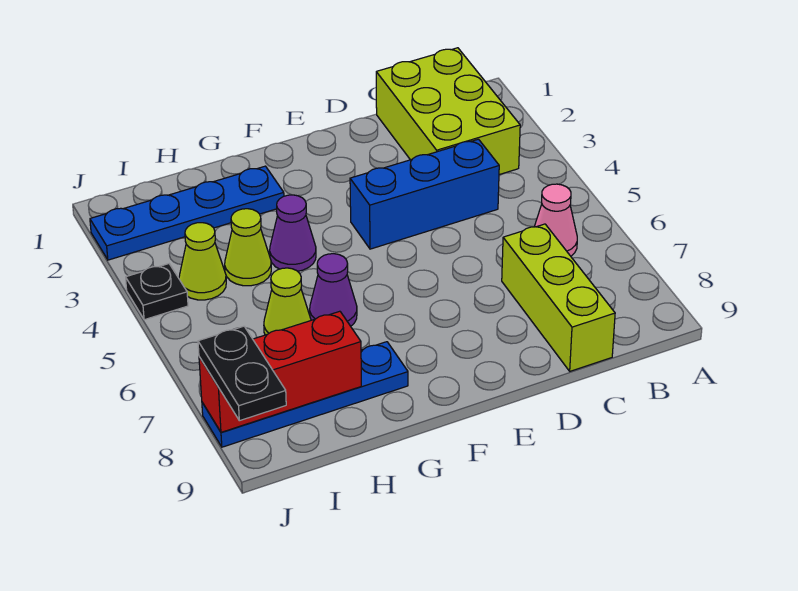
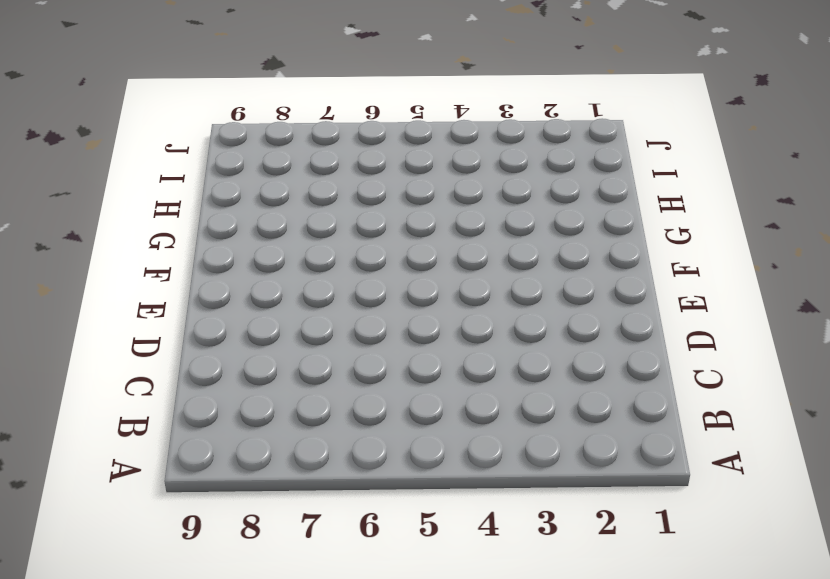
none -> lime 2x3 brick [376,48,520,175]
none -> pink 1x1 cone [534,184,577,256]
none -> blue 1x3 brick [350,139,499,249]

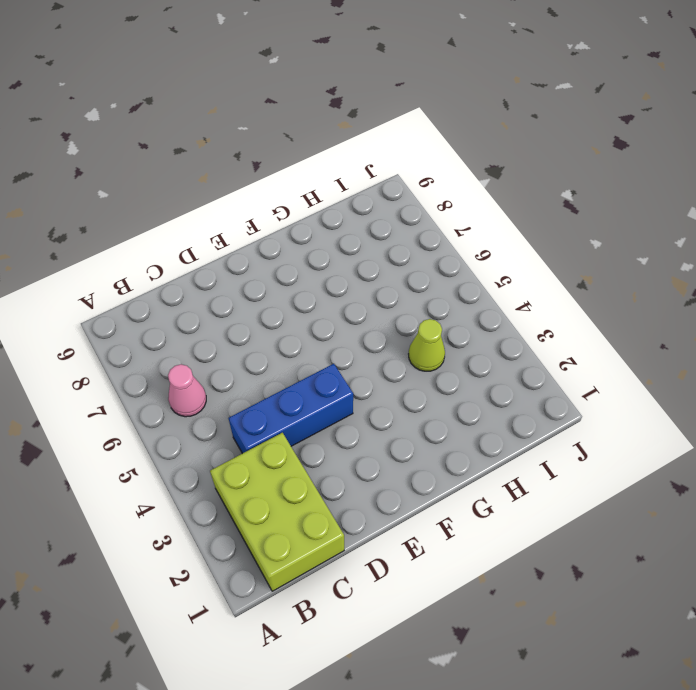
none -> lime 1x3 brick [502,224,615,371]
none -> blue 1x4 plate [90,166,284,260]
none -> purple 1x1 cone [270,195,316,271]

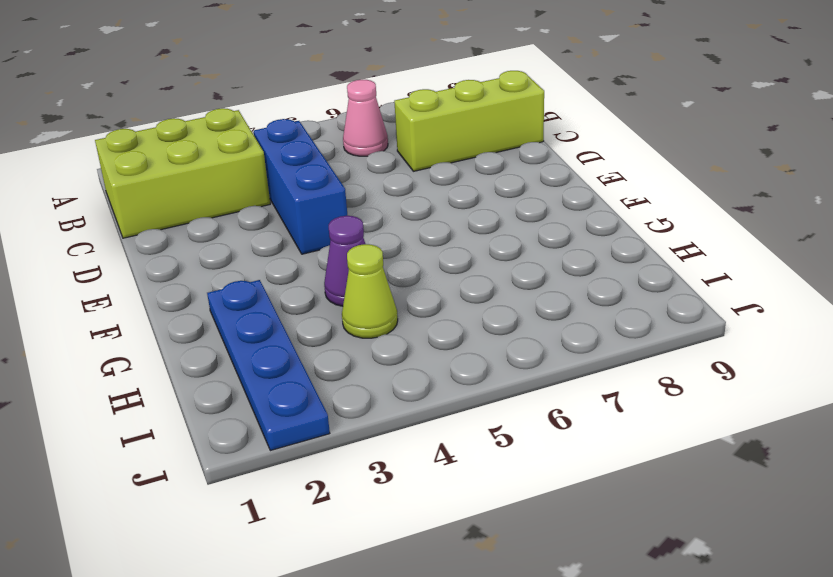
none -> purple 1x1 cone [310,254,357,326]
none -> blue 1x4 plate [202,342,408,447]
none -> lime 1x1 cone [264,268,311,335]

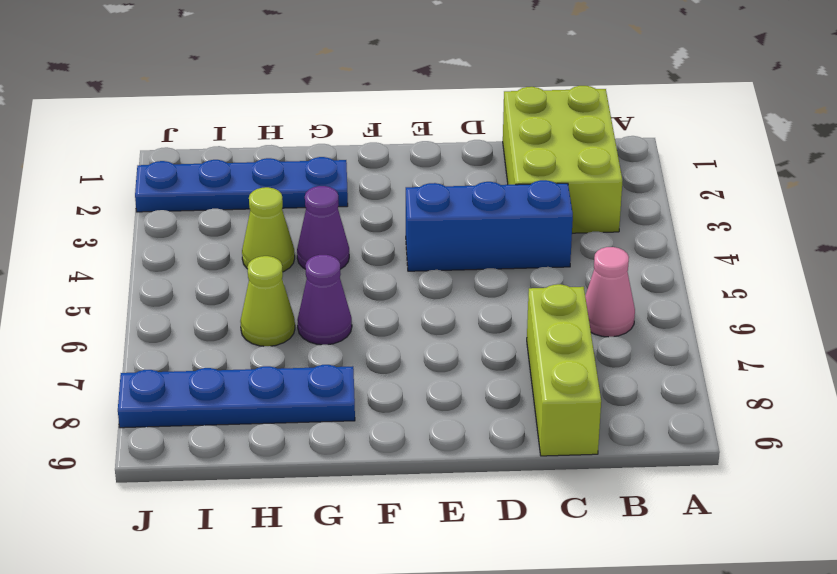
none -> lime 1x1 cone [179,223,226,300]
none -> black 1x1 plate [126,264,188,320]
none -> red 1x3 brick [199,311,361,432]

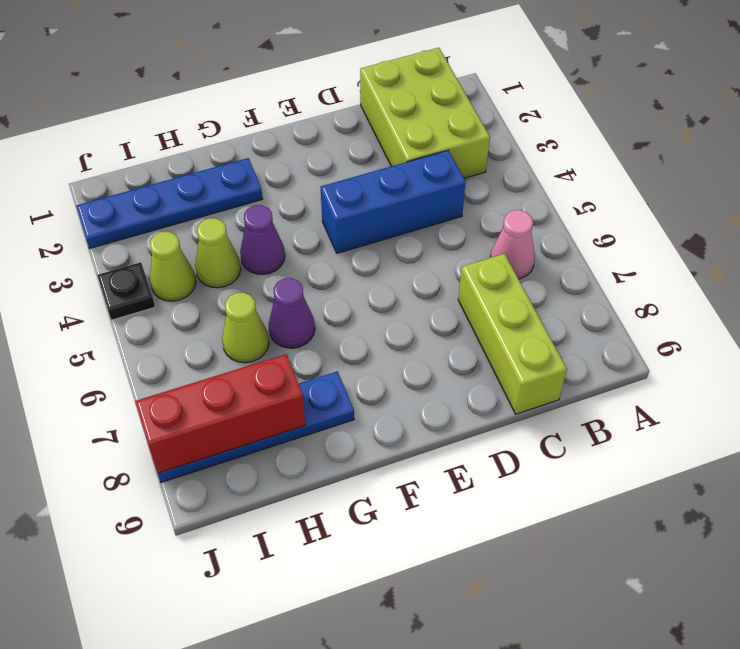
none -> black 1x2 plate [198,326,286,421]

